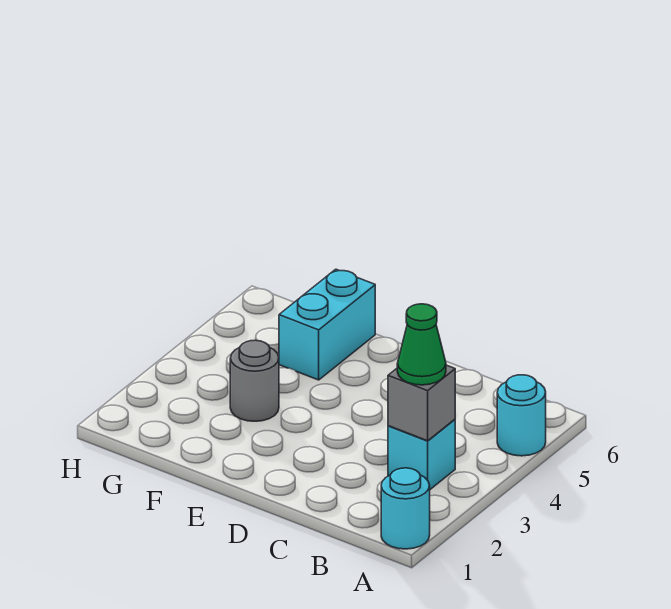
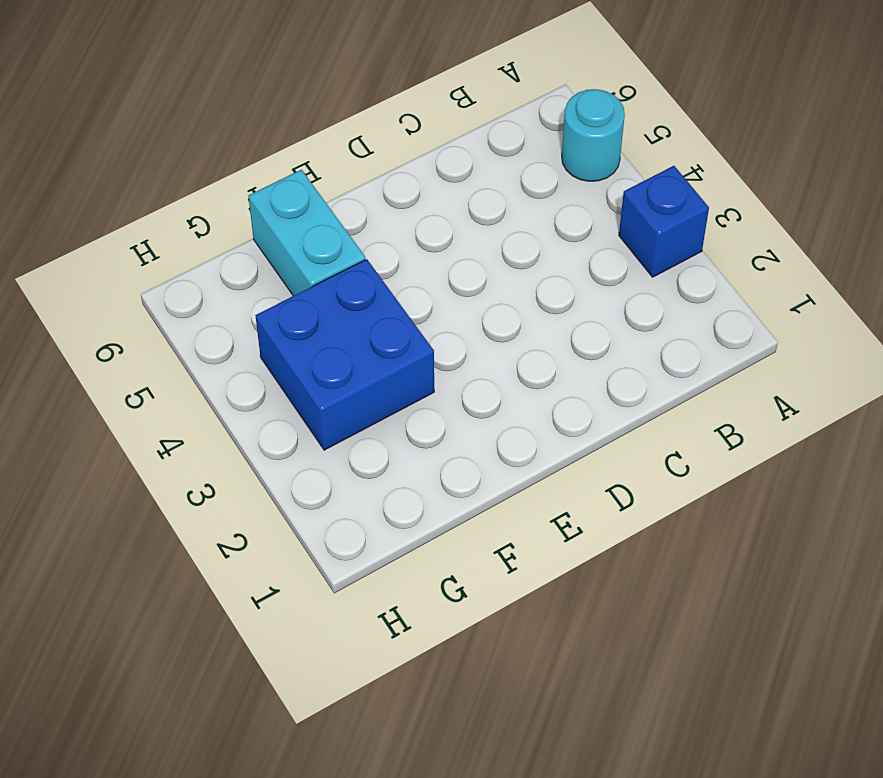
blue 1x1 brick [619,166,709,277] -> none
blue 2x2 brick [255,259,434,450] -> grey 1x1 round brick [230,340,279,421]
none -> cyan 1x1 round brick [381,468,430,549]
none -> cyan 1x1 brick [388,419,455,489]

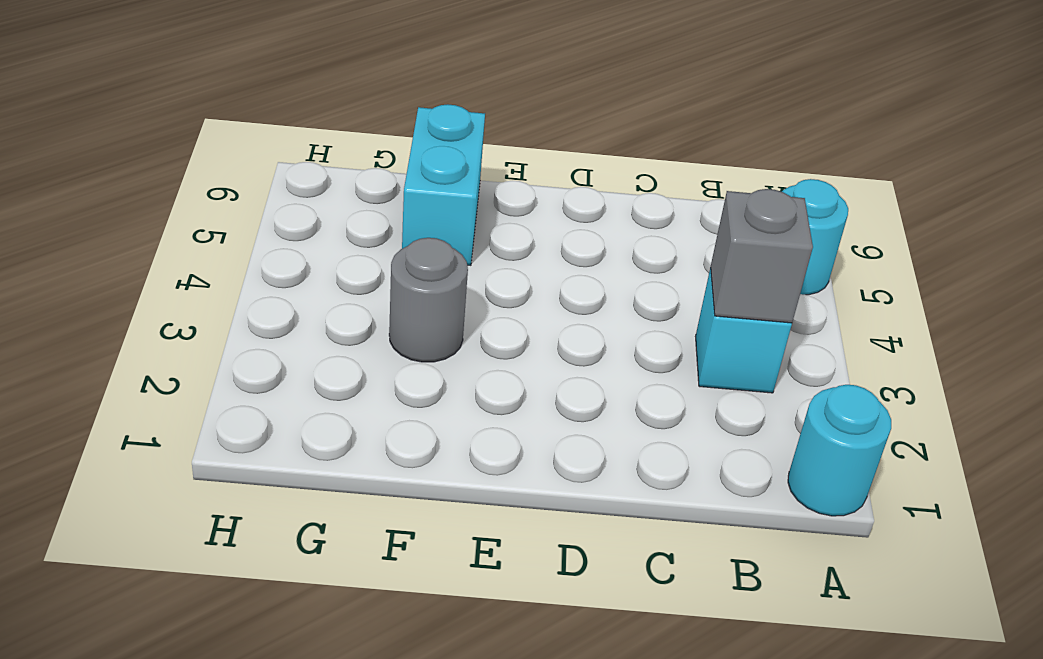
none -> green 1x1 cone [397,304,446,385]

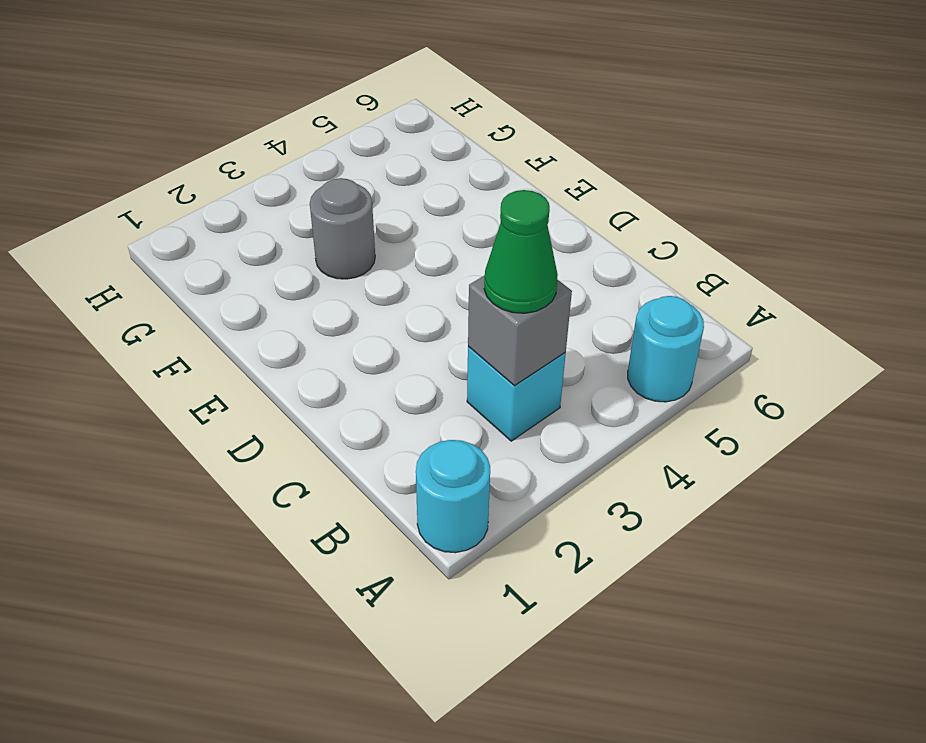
none -> cyan 1x2 brick [279,269,375,380]

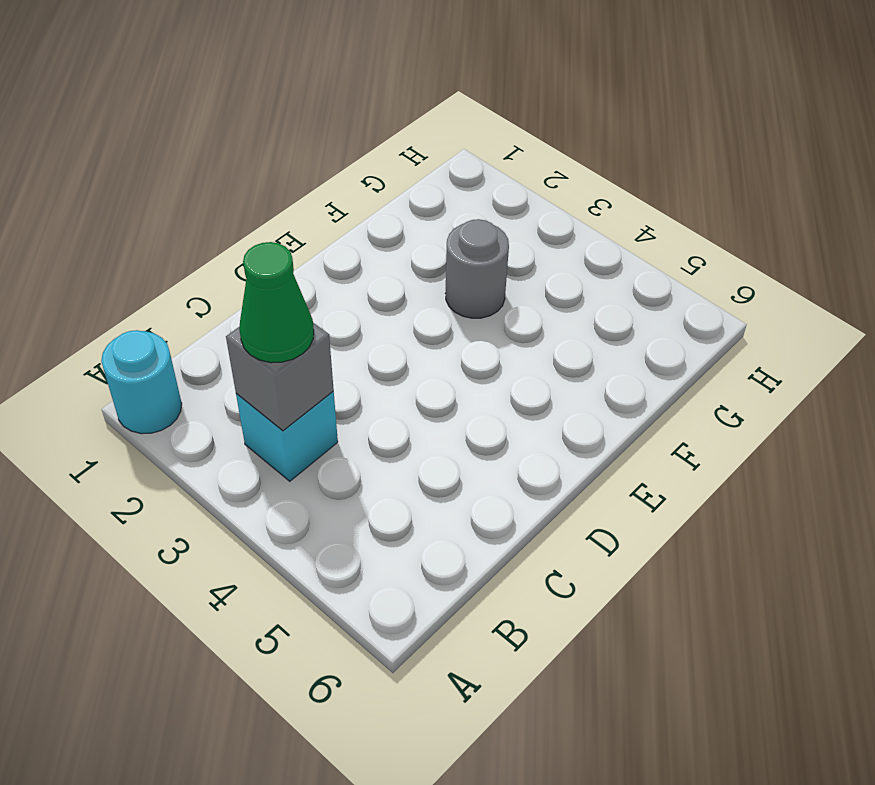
none -> cyan 1x1 round brick [497,375,546,456]
none -> cyan 1x2 brick [279,269,375,380]

